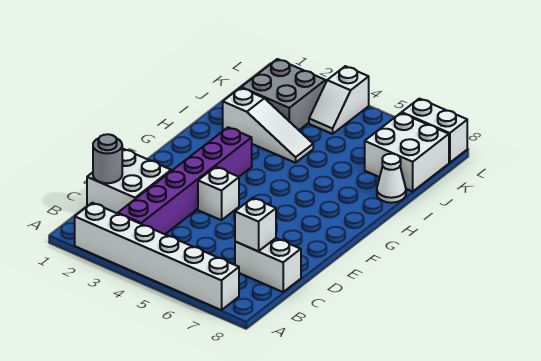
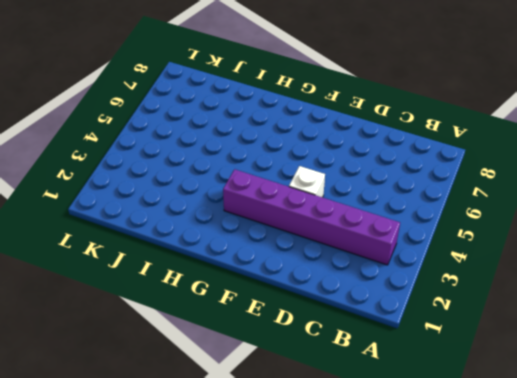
none -> white 1x6 brick [75,203,239,310]
none -> white 2x2 brick [87,149,171,214]
none -> white 1x2 brick [235,238,301,292]

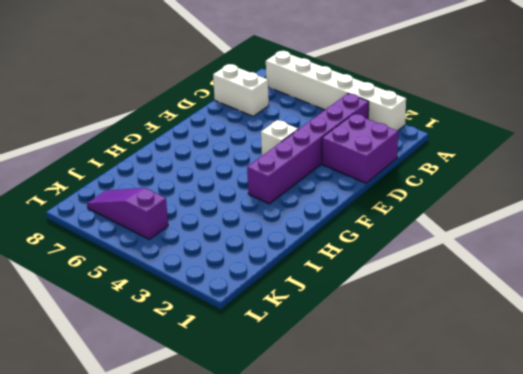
purple 2x2 brick [322,114,398,183] -> white 2x2 brick [87,149,171,214]
purple 1x3 slope [87,188,168,239] -> white 2x2 brick [365,113,449,191]
none -> white 1x3 slope [223,88,313,163]
none -> white 1x1 cone [377,154,406,203]
none -> grey 2x2 brick [241,59,326,130]

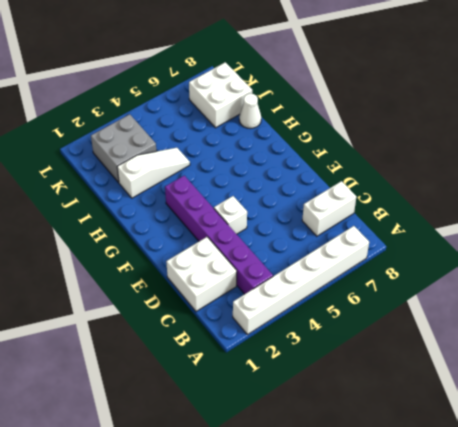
none -> white 1x2 slope [309,66,369,134]
none -> white 1x2 brick [402,99,467,163]
none -> grey 1x1 round brick [93,134,122,183]

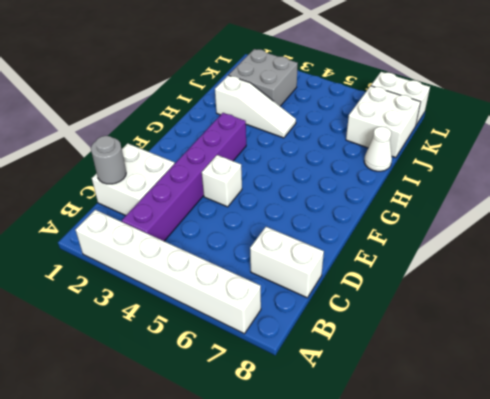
none -> white 1x2 slope [309,66,369,134]
none -> white 1x1 brick [235,198,276,251]

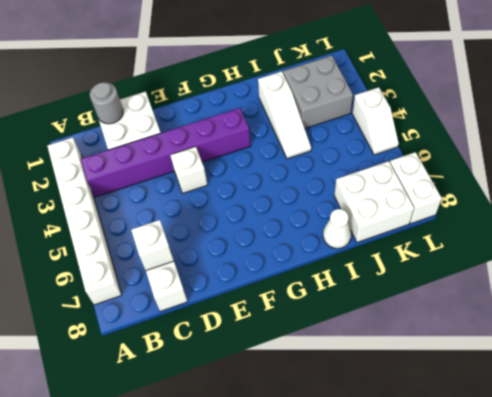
white 1x2 slope [352,87,399,155] -> white 1x2 slope turned to [309,66,369,134]

